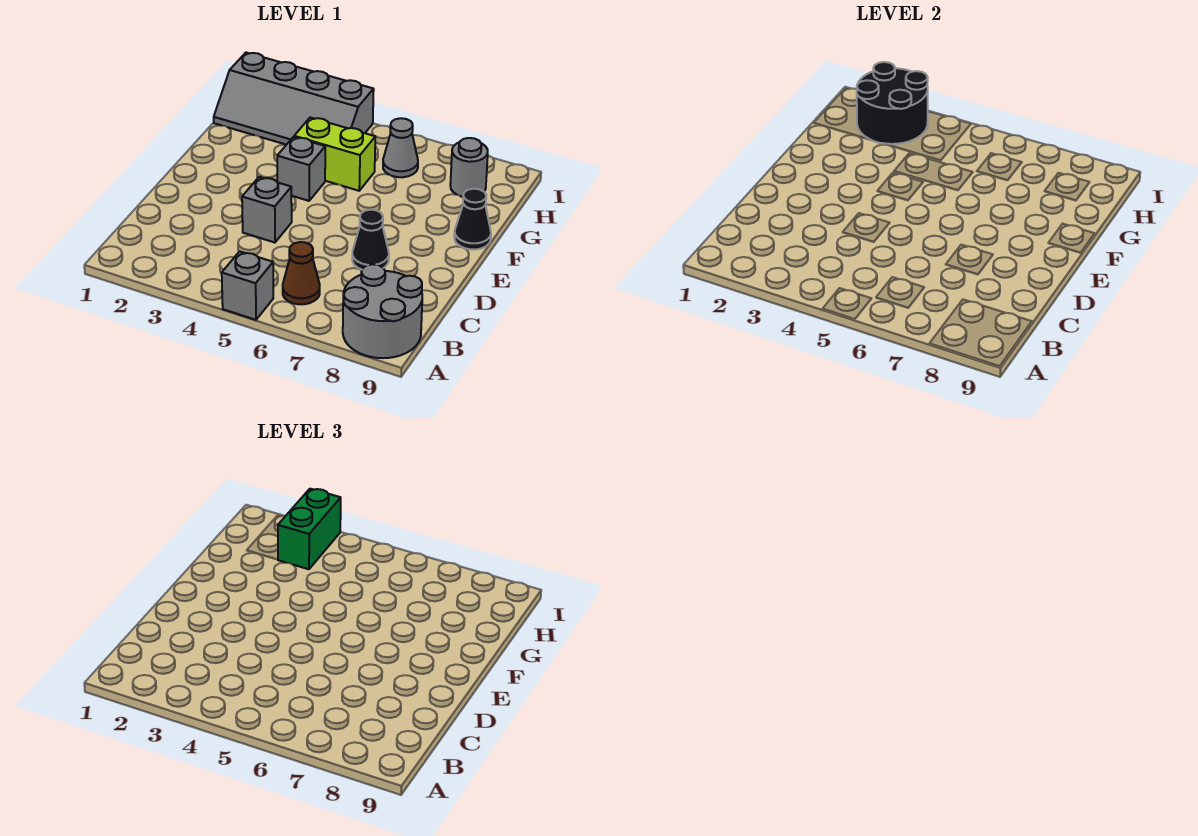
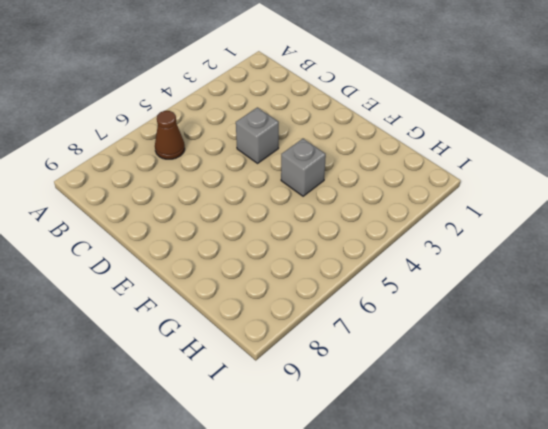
none -> grey 1x1 brick [222,251,273,320]
none -> grey 2x2 round brick [343,264,422,358]
none -> black 1x1 cone [352,210,389,270]

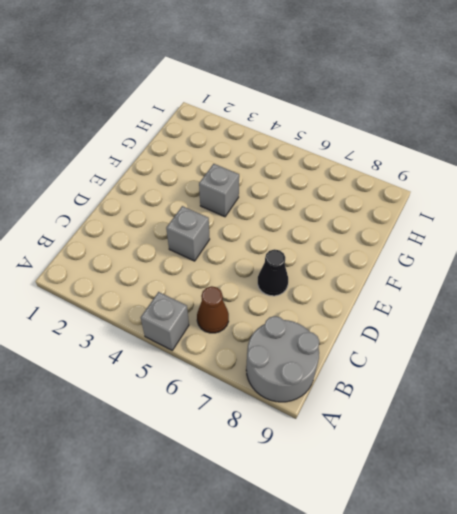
none -> black 1x1 cone [454,189,491,249]
none -> lime 1x2 brick [294,117,375,191]
none -> grey 2x4 slope [214,53,374,145]

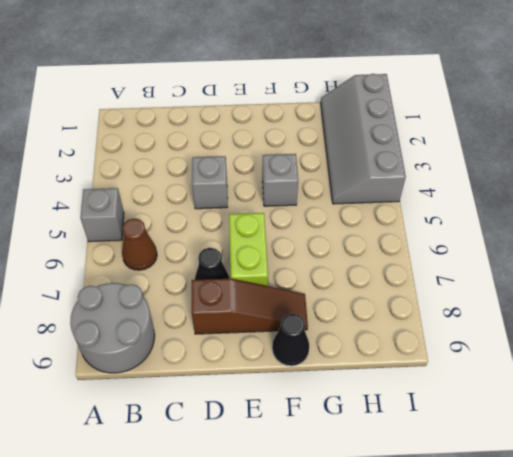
brown 1x3 slope [192,279,308,334] -> none
lime 1x2 brick [229,213,268,286] -> lime 1x2 brick moved to [294,117,375,191]
none -> grey 1x1 cone [383,118,418,177]
none -> grey 1x1 round brick [450,138,488,197]
none -> black 2x2 round brick [857,62,928,144]

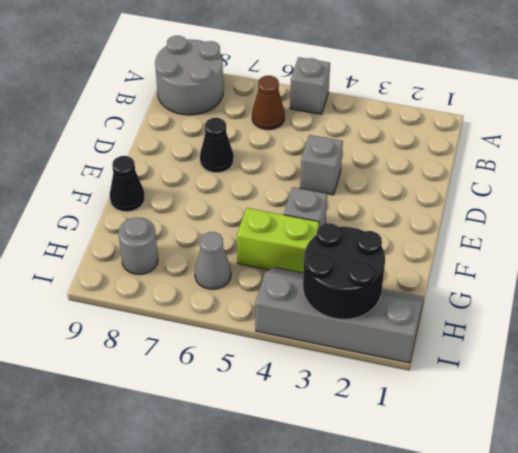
none -> green 1x2 brick [278,489,341,569]

